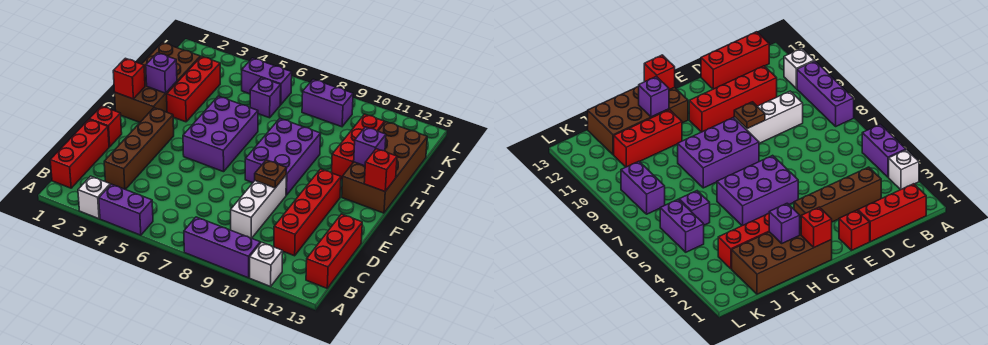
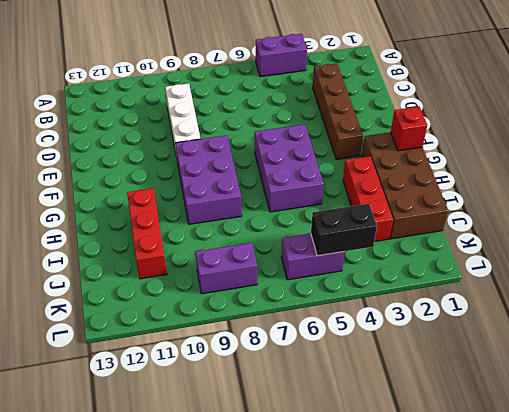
black 1x2 brick [311,204,377,256] -> none
none -> white 1x1 brick [78,176,110,219]
none -> purple 1x3 brick [184,217,260,278]
none -> white 1x1 brick [250,242,283,287]

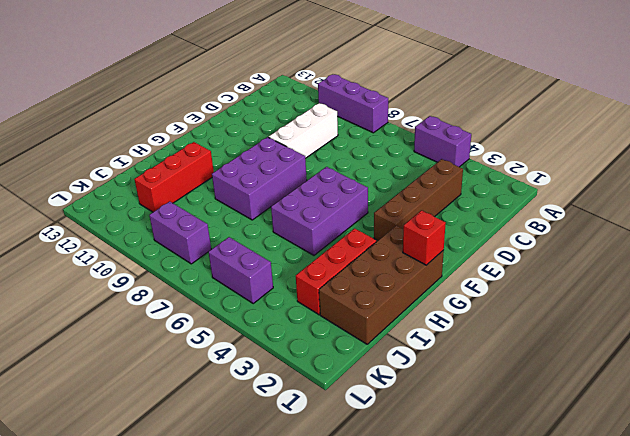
none -> white 1x1 brick [78,176,110,219]
none -> white 1x1 brick [250,242,283,287]
none -> red 1x3 brick [50,120,109,188]

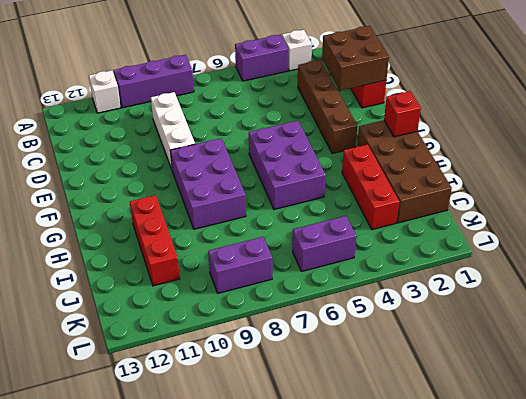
brown 2x2 brick [322,26,389,91] -> none
none -> red 1x3 brick [306,214,362,288]
none -> red 1x4 brick [274,169,341,256]
none -> red 1x1 brick [89,106,122,147]

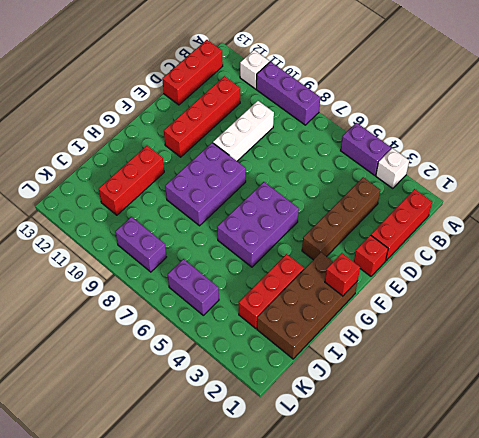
none -> brown 2x4 brick [342,122,427,213]
none -> purple 1x1 brick [250,78,281,118]
none -> brown 1x1 plate [255,160,287,188]

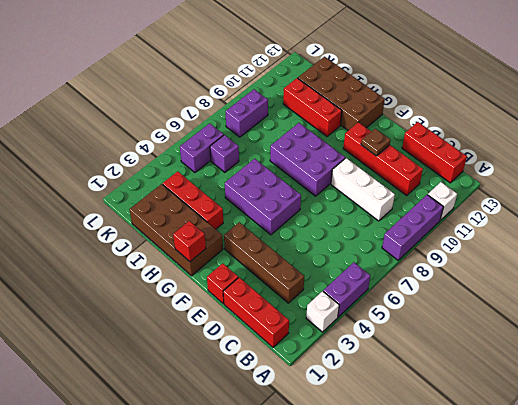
brown 1x1 plate [361,129,391,156] -> brown 1x1 plate moved to [255,160,287,188]
none -> red 1x1 brick [364,149,397,191]
none -> purple 1x1 brick [146,53,177,93]
none -> purple 1x1 brick [354,127,386,166]

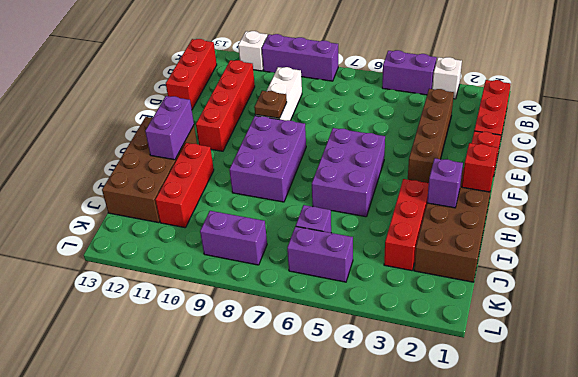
purple 1x2 brick [145,96,194,160] -> purple 1x1 brick [354,127,386,166]
none -> red 1x1 brick [364,149,397,191]

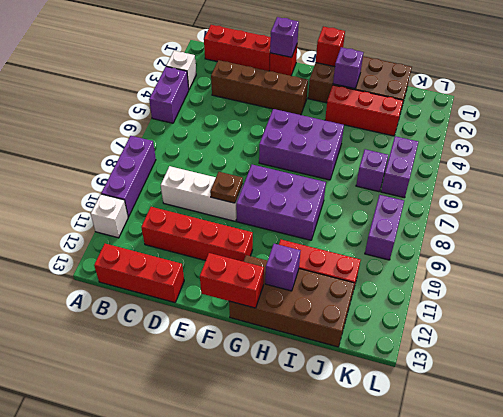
purple 1x1 brick [270,17,299,57] -> none
red 1x2 brick [200,253,264,308] -> red 1x1 brick [364,149,397,191]

